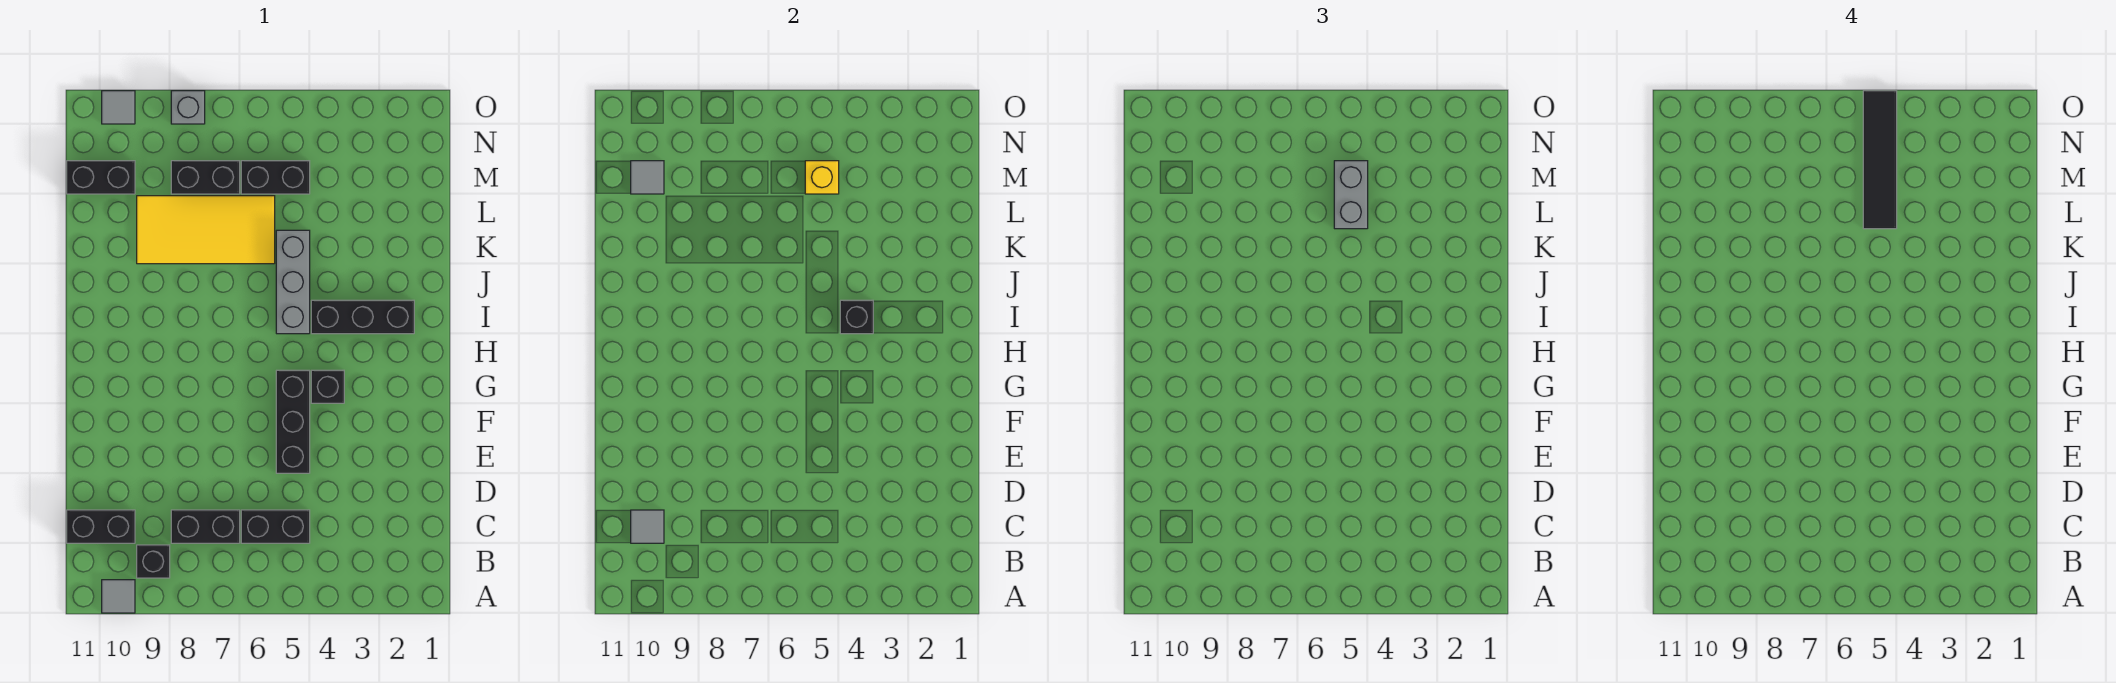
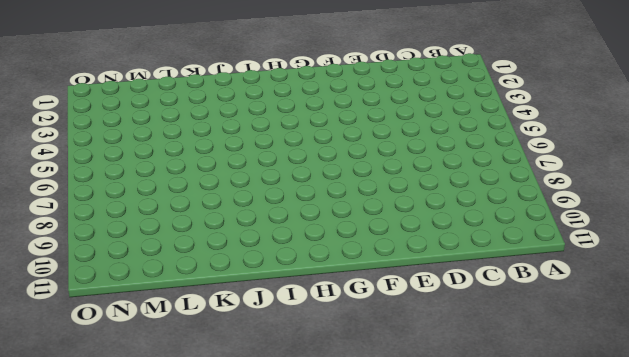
none -> grey 1x1 tile [102,580,135,613]
none -> black 1x1 brick [137,545,170,578]
none -> black 1x2 brick [241,510,310,543]

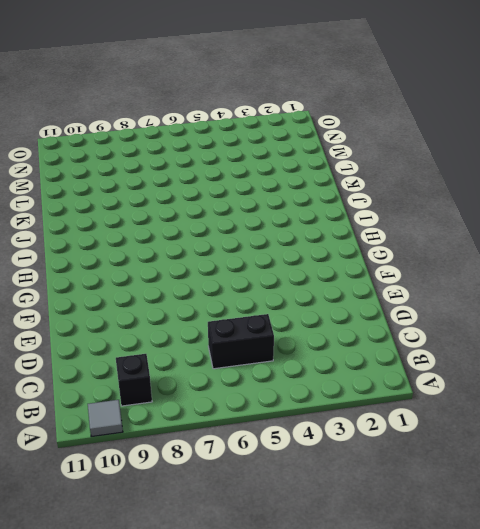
none -> black 1x2 brick [171,510,240,543]
none -> black 1x2 brick [67,510,135,543]
none -> black 1x3 brick [276,370,310,473]

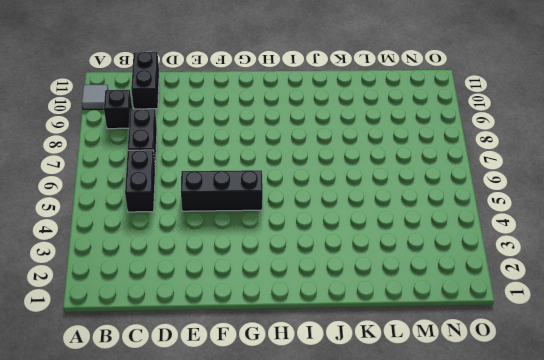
none -> black 1x1 brick [311,370,344,403]
none -> black 1x3 brick [311,300,414,334]
none -> grey 1x3 brick [276,230,310,334]

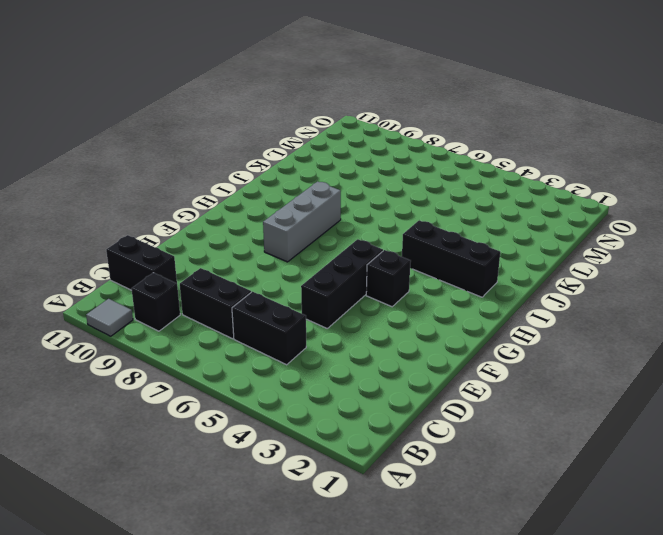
grey 1x3 brick [263,182,341,262] -> grey 1x3 brick moved to [276,230,310,334]
none -> yellow 2x4 tile [137,196,275,264]
none -> black 1x2 brick [241,161,310,194]
none -> black 1x2 brick [171,161,240,194]

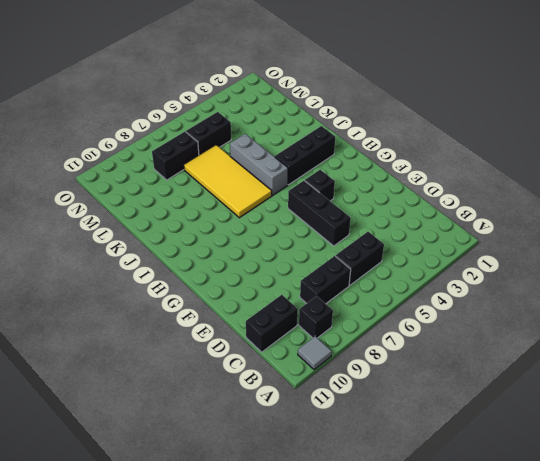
yellow 2x4 tile [184,145,272,218] -> yellow 2x4 tile turned to [137,196,275,264]
none -> black 1x2 brick [67,161,135,194]
none -> grey 1x1 brick [171,91,205,124]
none -> grey 1x1 tile [102,91,135,124]

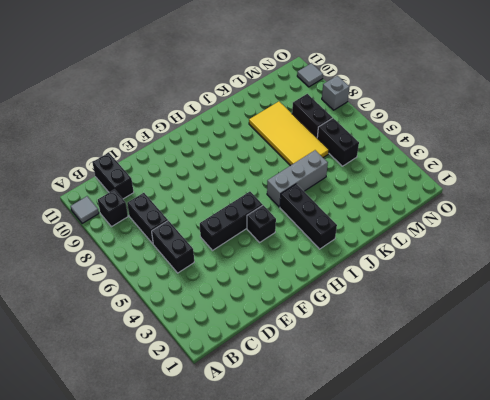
none -> black 1x2 brick [67,161,135,194]
none -> grey 1x1 tile [631,510,664,543]
none -> black 1x1 brick [840,300,873,334]

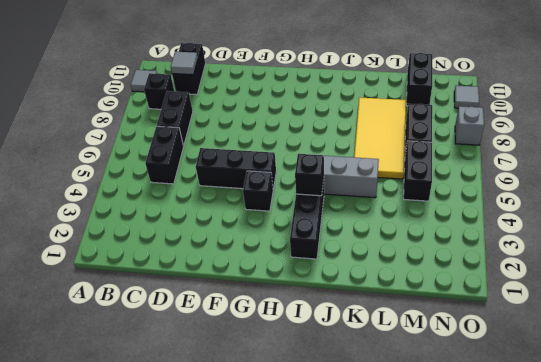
none -> yellow 1x1 brick [805,161,839,194]
none -> grey 1x1 tile [631,161,664,194]
none -> grey 1x2 brick [1334,161,1368,229]

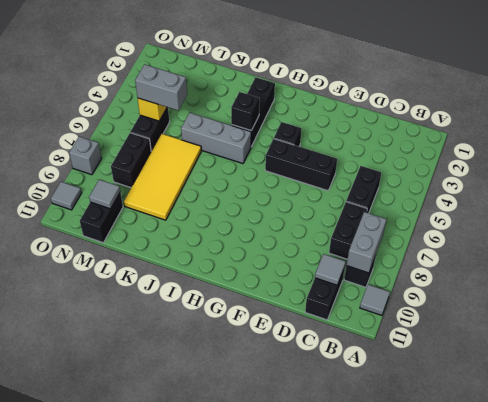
grey 1x2 brick [347,212,387,273] -> none
none -> black 1x4 tile [1863,91,1897,229]

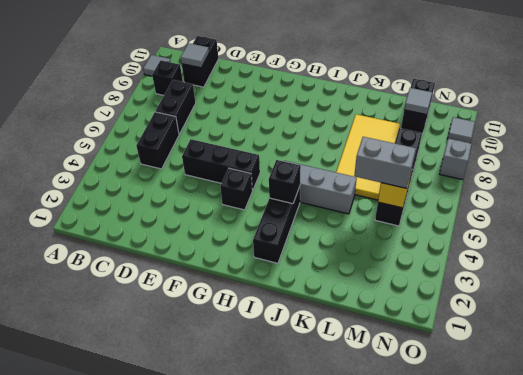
none -> black 1x4 tile [1863,91,1897,229]

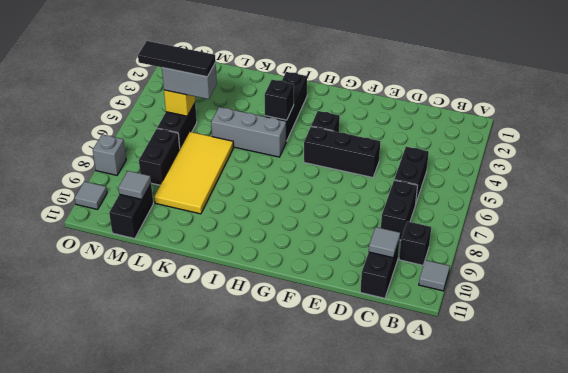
black 1x3 tile [138,41,216,77] -> black 1x4 tile [1863,91,1897,229]

